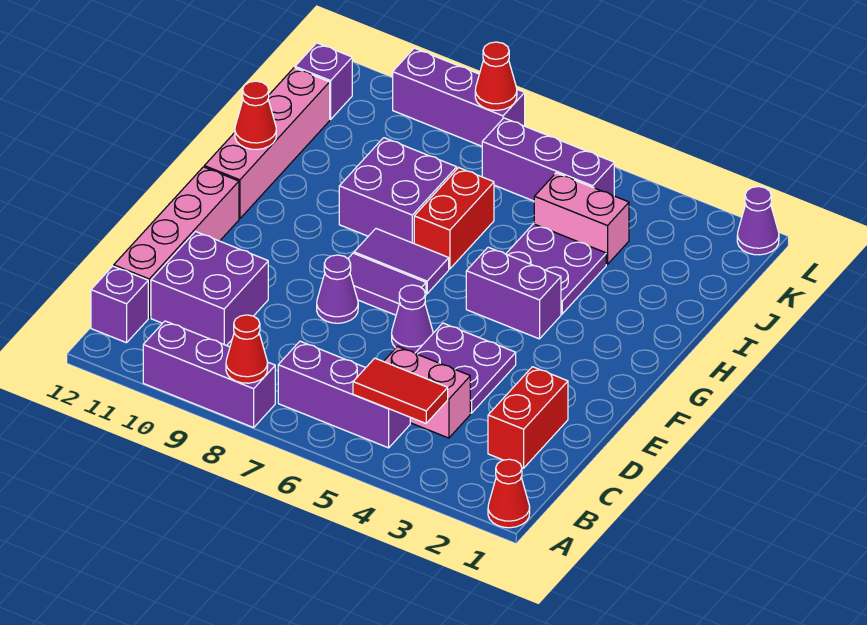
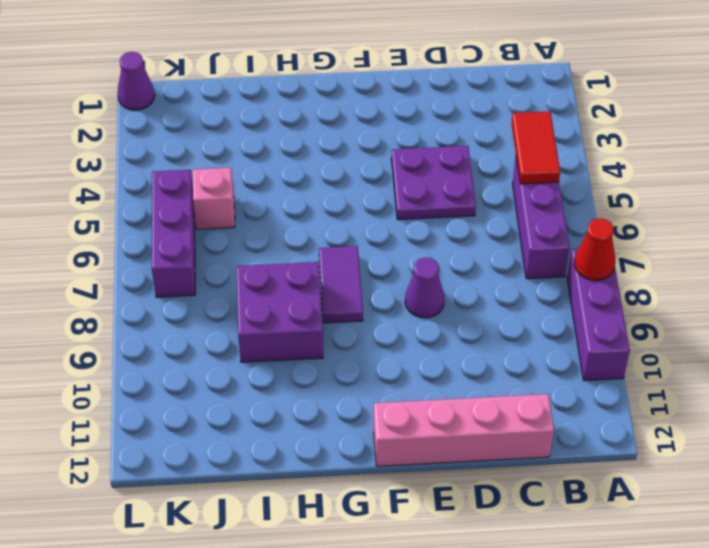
pink 1x1 brick [193,168,235,229] -> pink 1x2 brick [534,173,629,264]
none -> red 1x1 cone [488,459,530,528]
none -> purple 1x1 brick [91,266,148,343]
none -> red 1x2 brick [488,367,568,468]

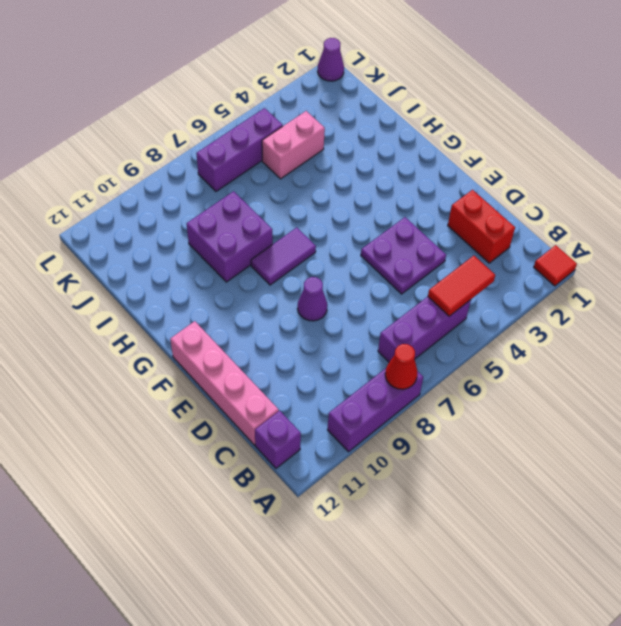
red 1x1 tile [534,245,577,286] -> red 1x1 cone [488,459,530,528]
none -> pink 1x2 brick [384,347,470,438]
none -> purple 2x2 brick [151,232,268,346]
none -> purple 1x1 cone [392,285,433,353]

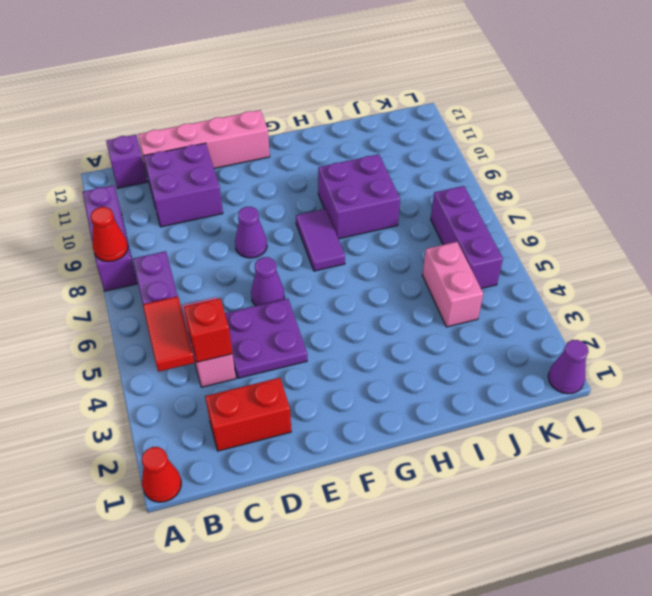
red 1x1 brick [184,298,232,362] -> none
none -> purple 1x2 tile [348,253,426,315]
none -> purple 1x2 brick [466,247,561,339]
none -> pink 1x4 brick [204,68,330,219]

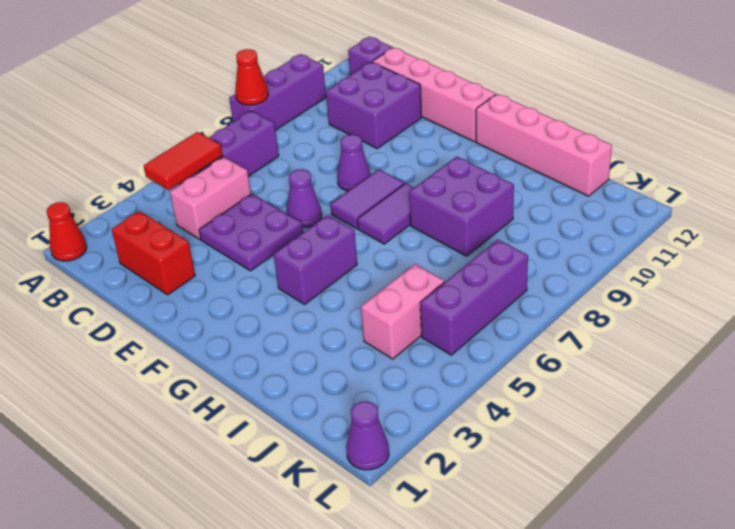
none -> purple 2x2 plate [506,224,606,314]
none -> red 1x2 brick [414,168,494,269]
none -> purple 1x1 brick [295,43,352,119]

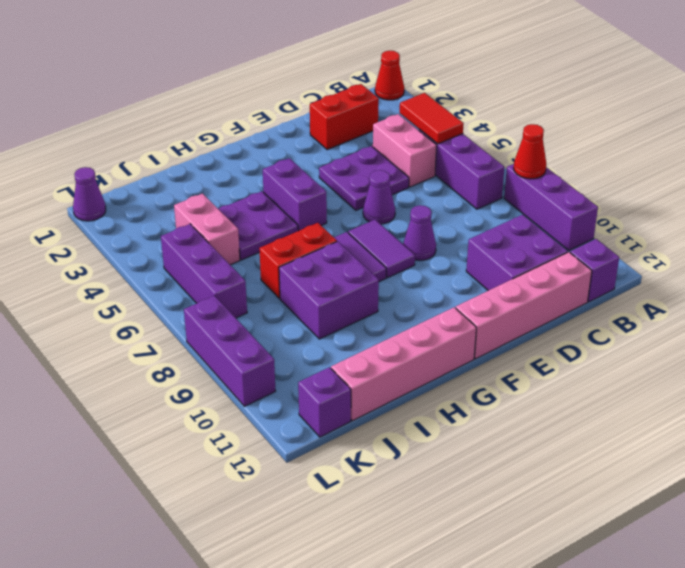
none -> red 1x1 cone [235,81,276,150]
none -> red 1x1 cone [475,42,517,110]

